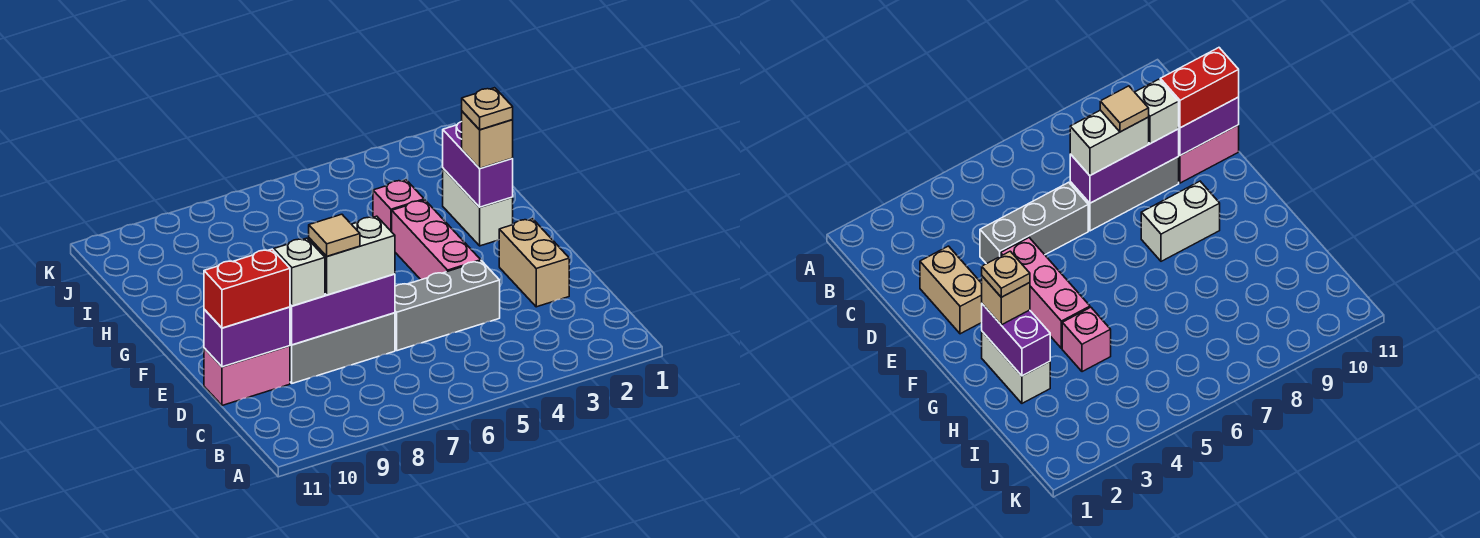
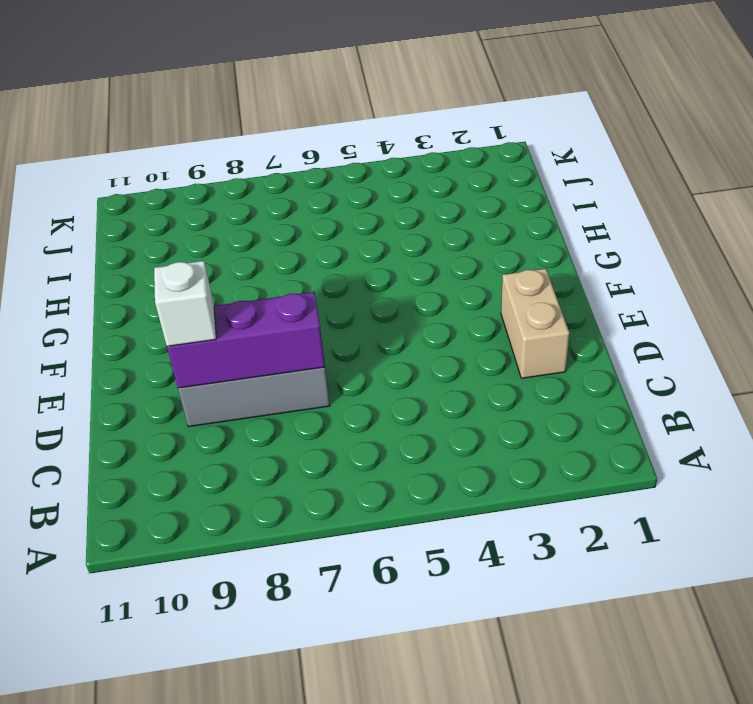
none -> grey 1x3 brick [395,261,500,351]
none -> pink 1x2 brick [204,346,290,405]
none -> pink 1x3 brick [392,200,481,280]

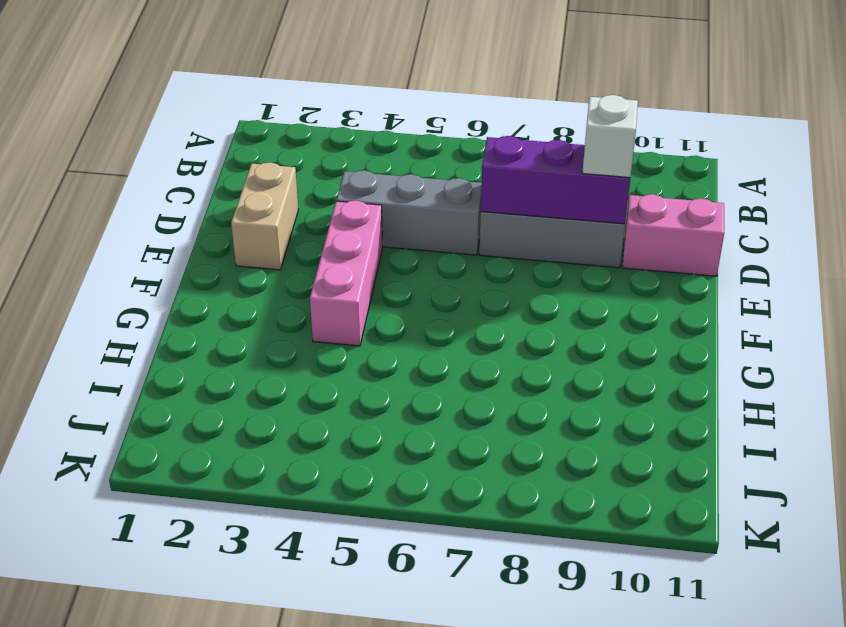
none -> white 1x2 brick [1141,181,1220,261]
none -> white 1x2 brick [443,168,513,246]
none -> pink 1x1 brick [373,180,424,232]

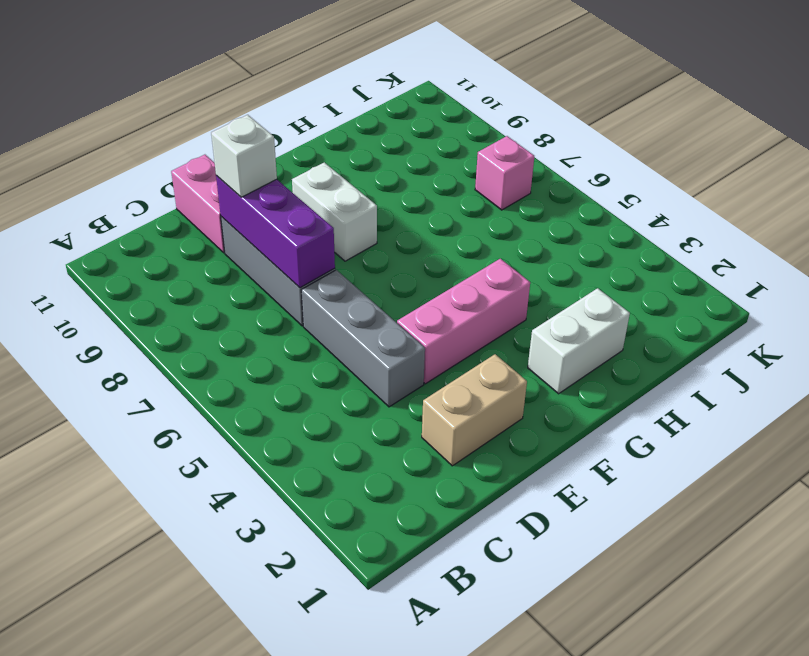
pink 1x1 brick [475,136,534,210] -> pink 1x1 brick moved to [373,180,424,232]
none -> purple 1x2 brick [204,307,290,367]
none -> purple 1x2 brick [443,122,513,207]
none -> white 1x2 brick [309,216,395,295]

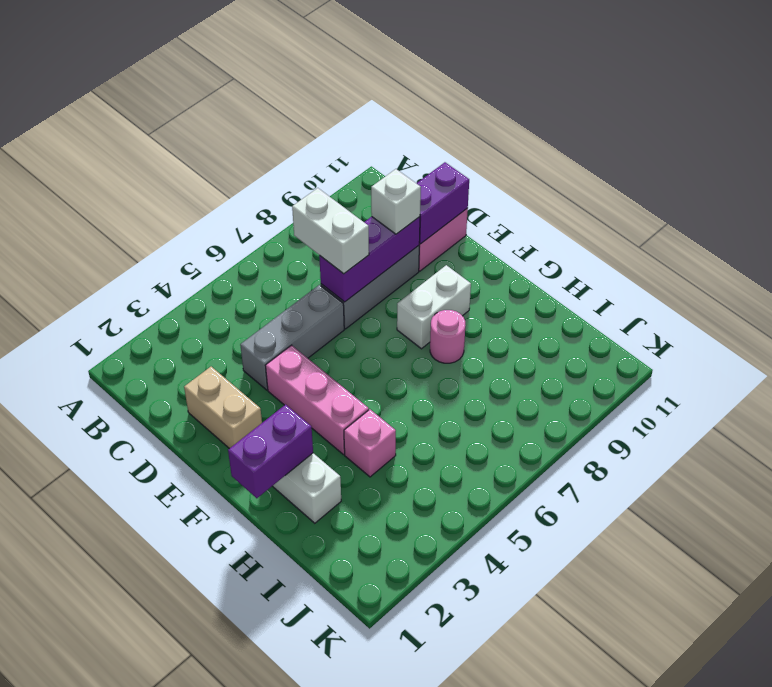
white 1x2 brick [292,188,369,274] -> white 1x2 brick turned to [309,216,395,295]
purple 1x2 brick [228,405,313,498] -> purple 1x2 brick turned to [443,122,513,207]
pink 1x1 round brick [430,310,465,363] -> none
none -> red 1x2 brick [204,249,290,328]
none -> tan 1x1 brick [462,111,513,168]
none -> tan 1x1 tile [309,214,360,256]

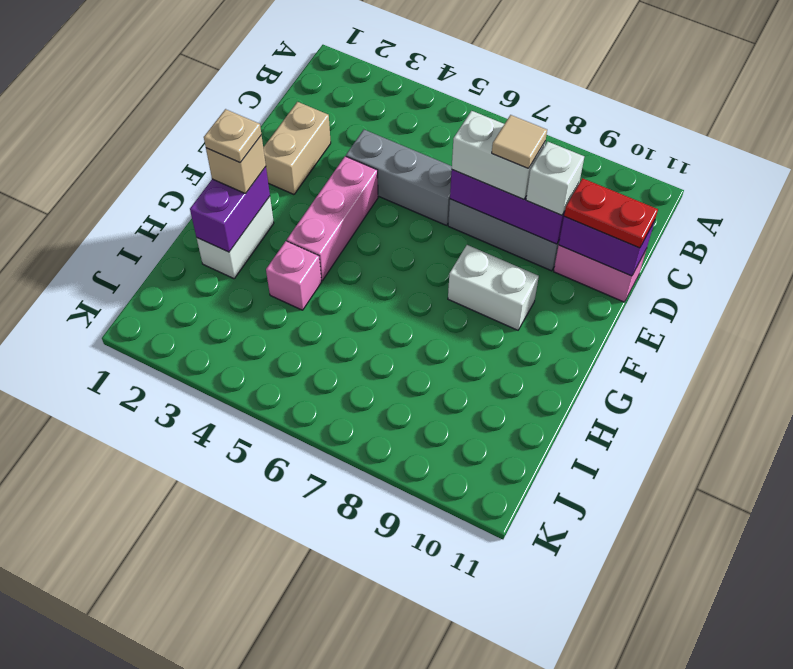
red 1x2 plate [564,178,658,248] -> red 1x2 brick [204,249,290,328]

